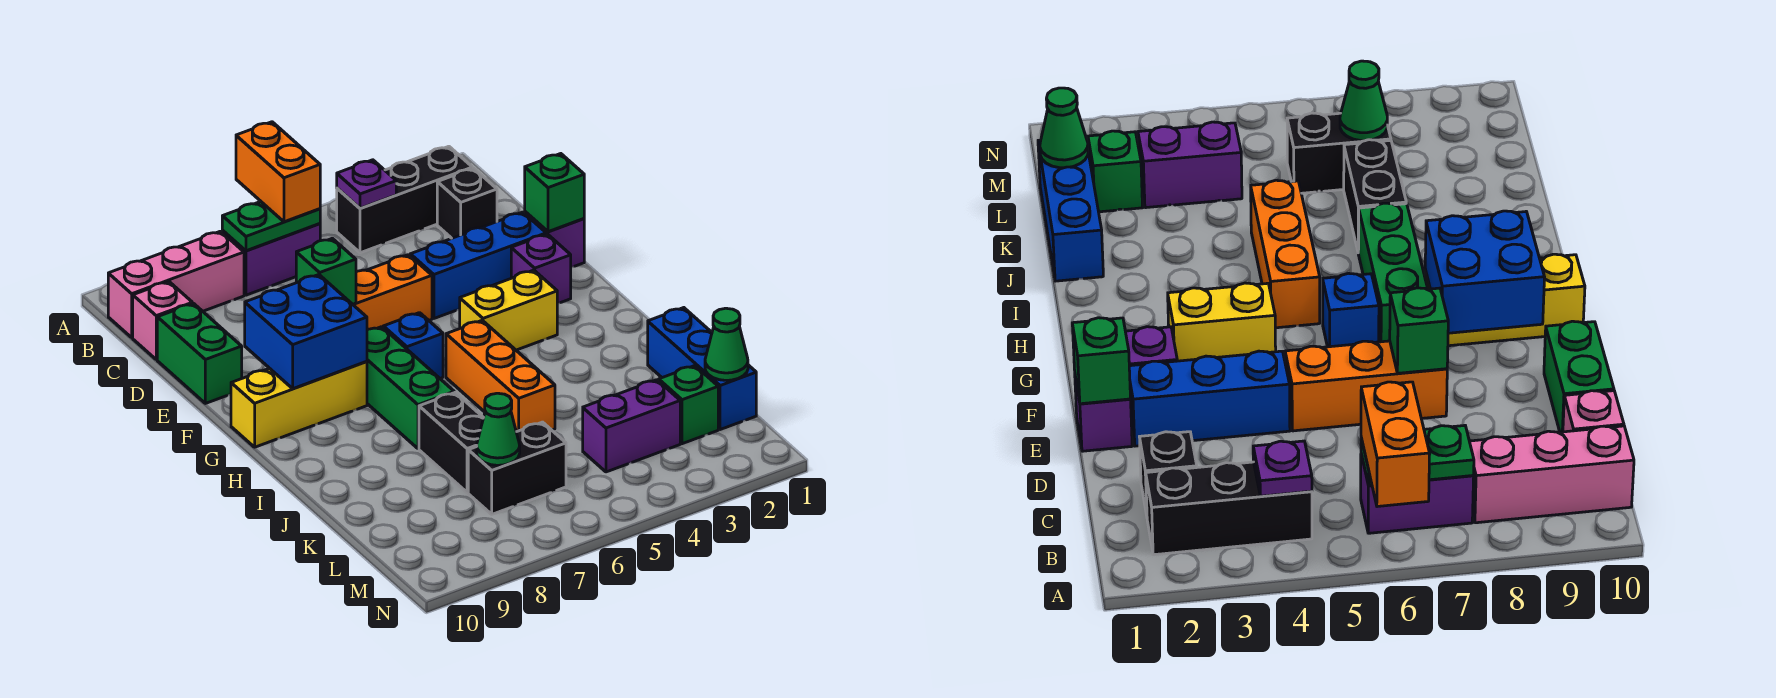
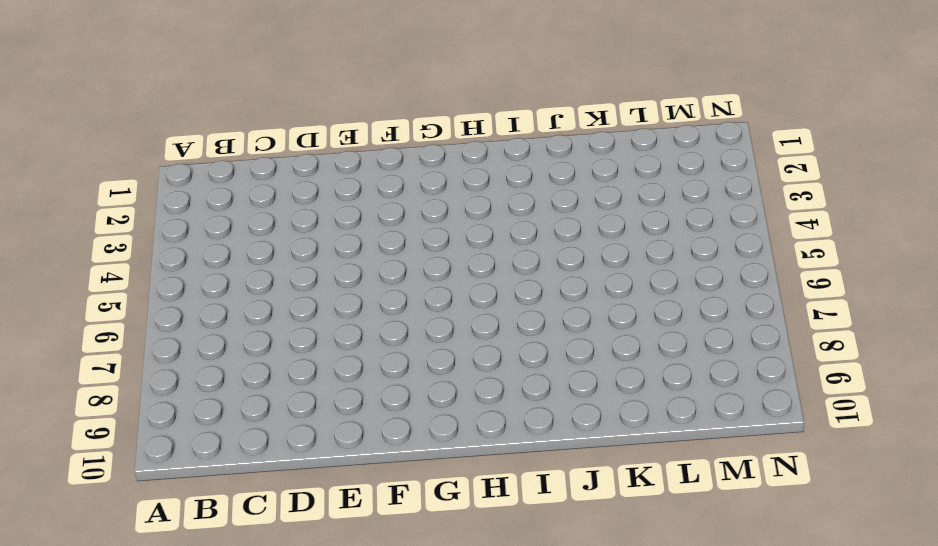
none -> black 1x3 brick [337,146,472,253]
none -> purple 1x2 brick [222,224,320,295]
none -> pink 1x3 brick [108,231,244,338]

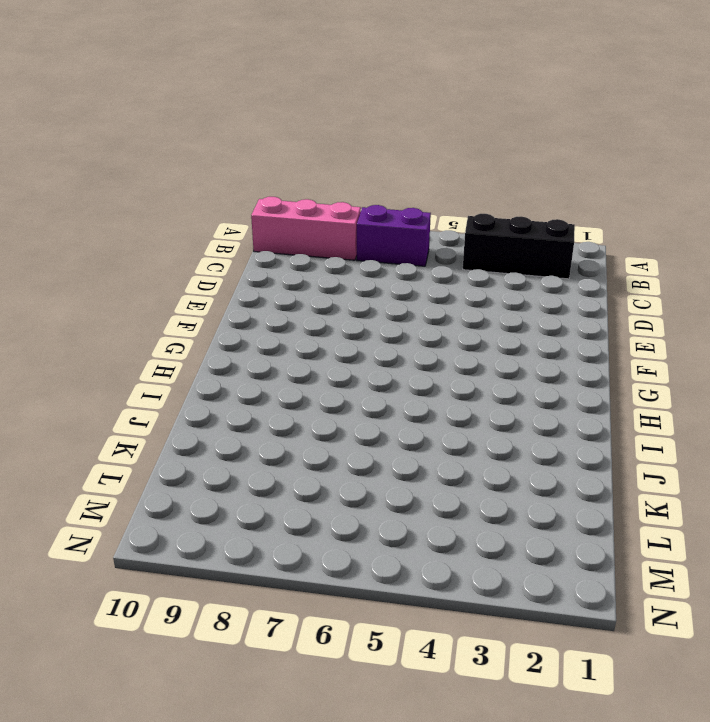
none -> black 1x1 brick [437,168,497,238]
none -> pink 1x1 brick [133,282,192,360]
none -> green 1x2 brick [157,304,242,403]

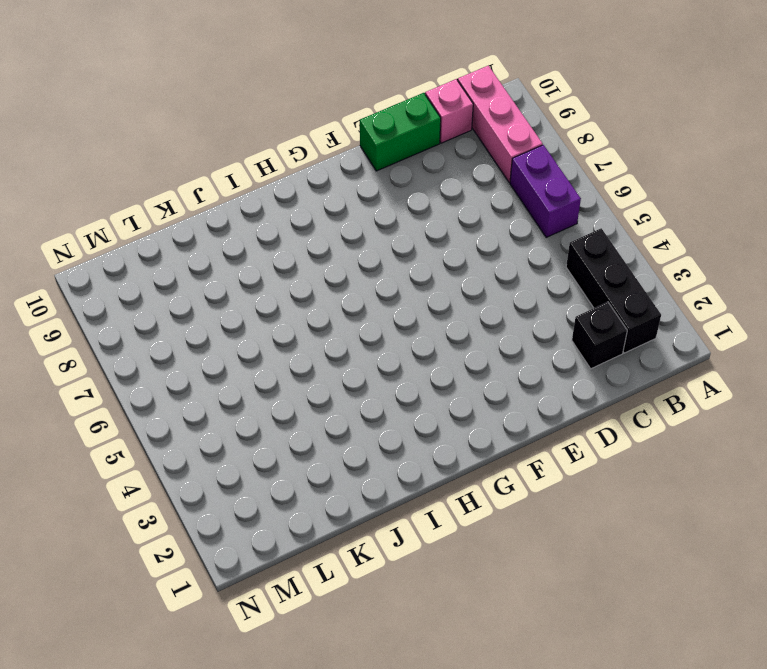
none -> purple 1x1 brick [525,212,584,267]
none -> blue 1x3 brick [410,212,546,318]
none -> orange 1x3 brick [353,255,432,330]

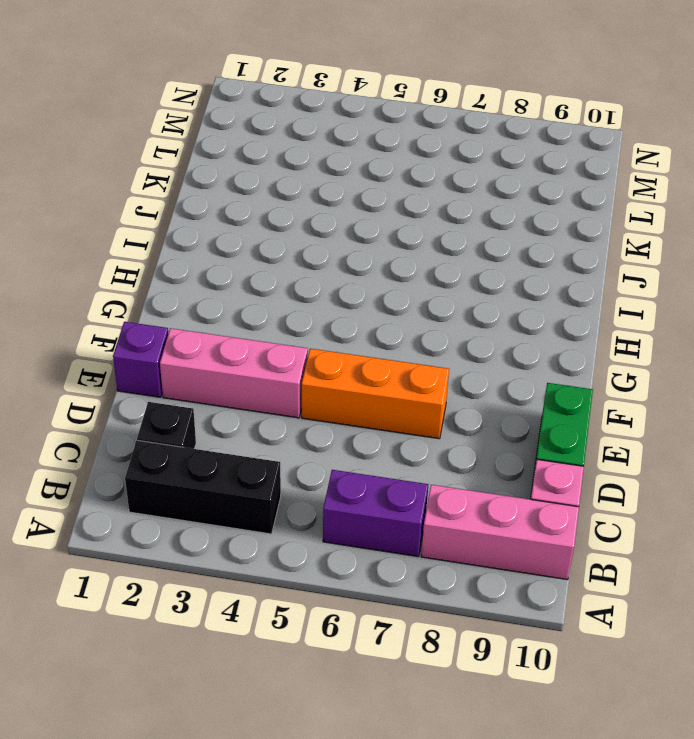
pink 1x3 brick [160,328,308,418] -> blue 1x3 brick [410,212,546,318]
none -> purple 1x1 brick [511,234,571,304]
none -> yellow 1x2 brick [460,270,557,350]
none -> blue 1x1 brick [383,313,443,378]

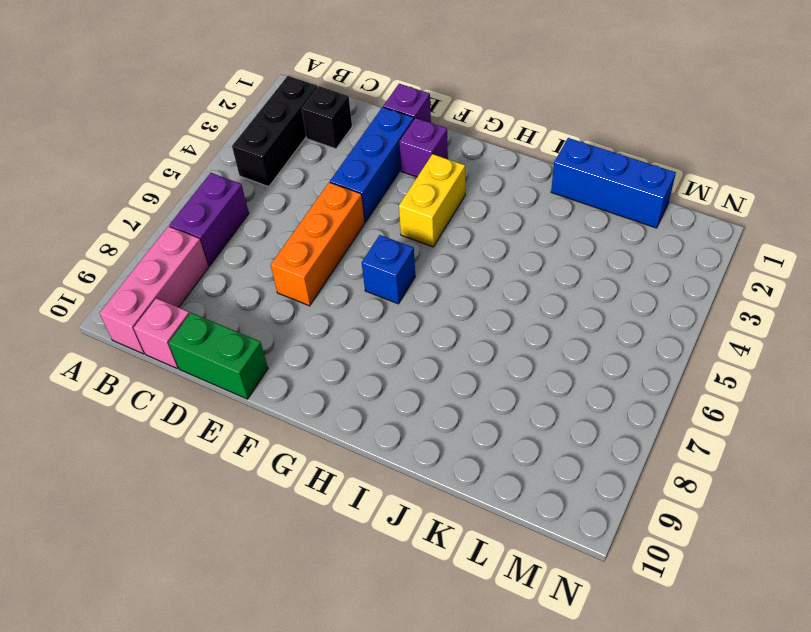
none -> green 1x3 brick [367,327,454,449]
none -> yellow 1x3 brick [231,362,367,447]
none -> orange 1x3 brick [446,320,555,432]

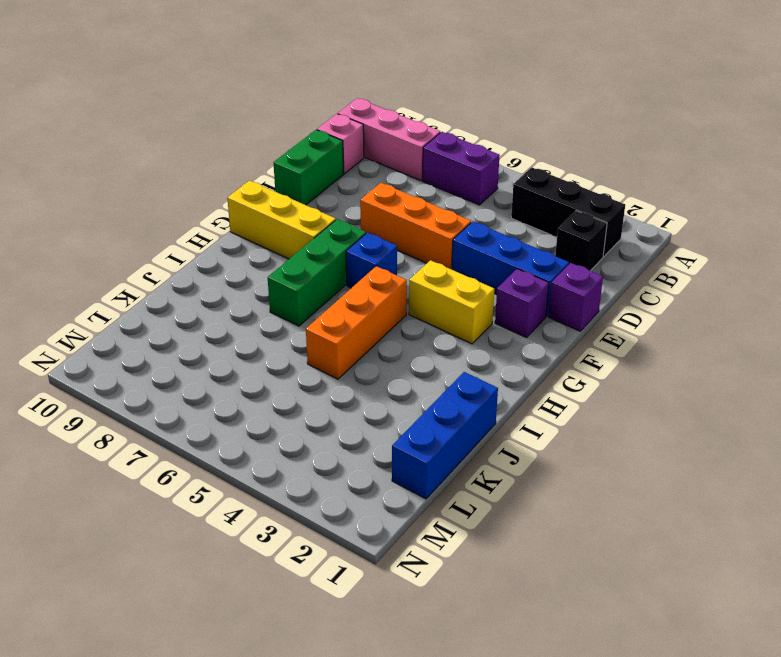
none -> black 1x2 brick [419,393,484,493]
none -> green 1x1 brick [659,366,718,444]
none -> purple 1x2 brick [583,380,680,472]

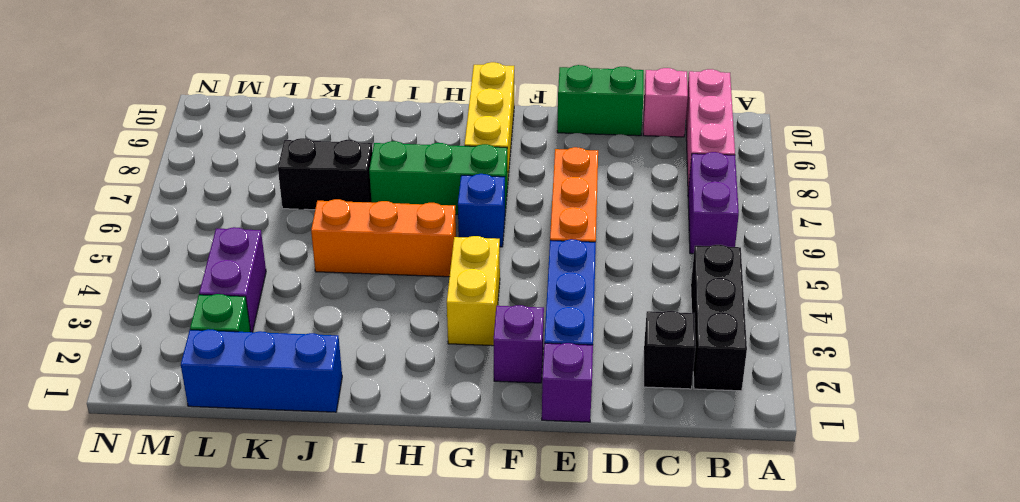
none -> black 1x2 brick [468,422,566,514]
none -> purple 1x1 plate [337,160,396,208]
none -> green 1x2 plate [222,202,320,251]

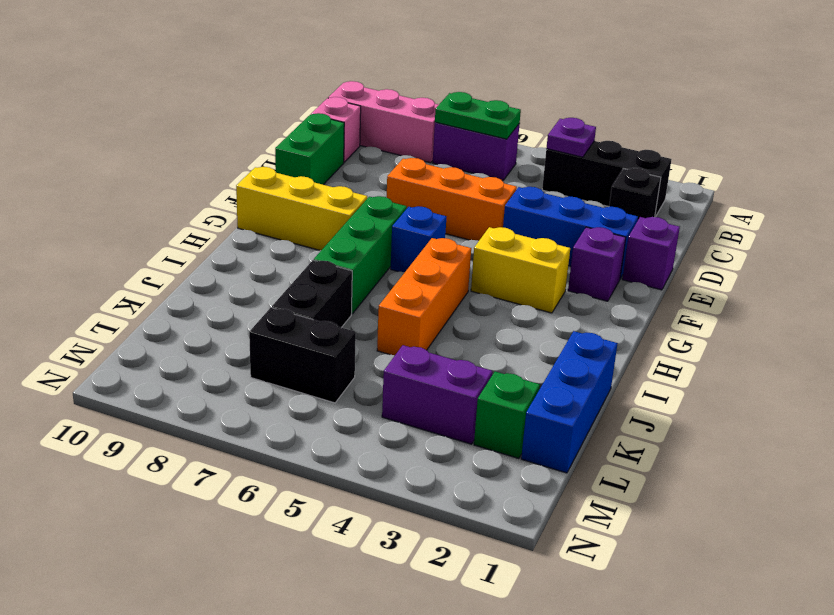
none -> green 1x1 brick [525,154,584,232]
none -> green 1x1 brick [296,238,356,304]
none -> blue 2x2 brick [245,275,367,389]

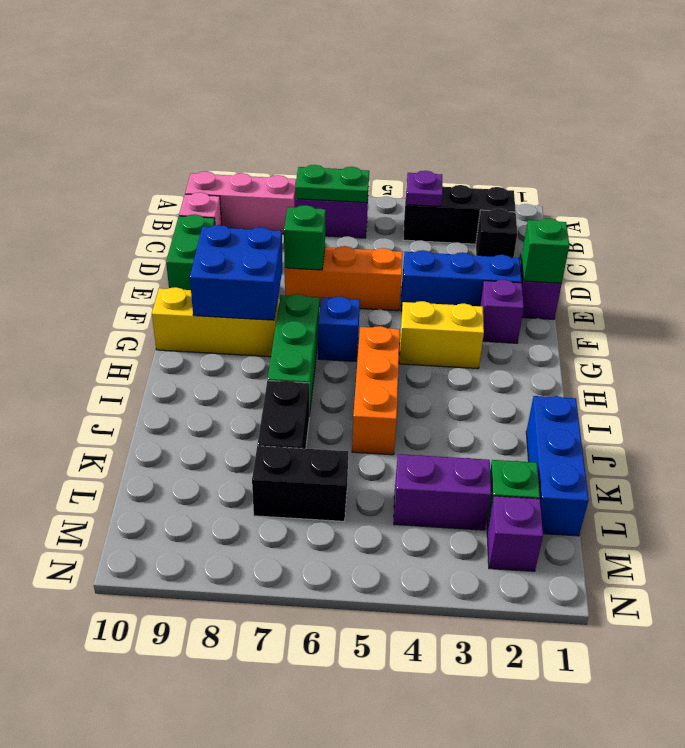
purple 1x1 brick [487,496,543,571] -> none
none -> green 1x1 cone [705,308,748,380]
none -> green 1x1 cone [477,393,520,465]
none -> orange 1x2 brick [236,122,320,222]

